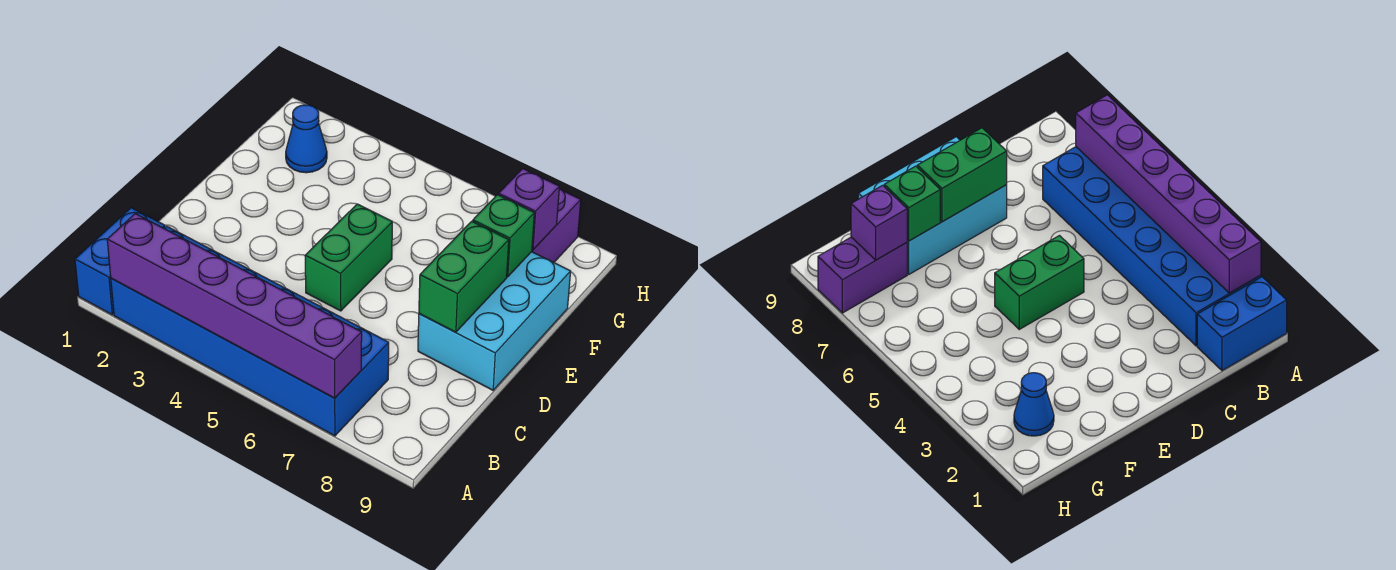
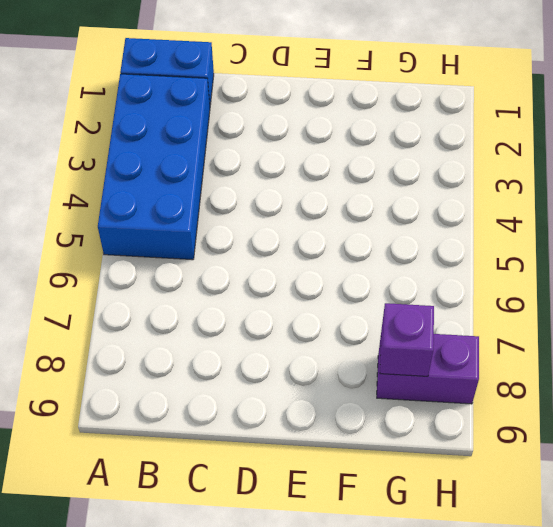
blue 2x4 brick [98,74,210,260] -> blue 2x6 brick [111,226,389,436]
none -> green 1x2 brick [305,204,392,311]
none -> cyan 2x3 brick [418,252,571,390]

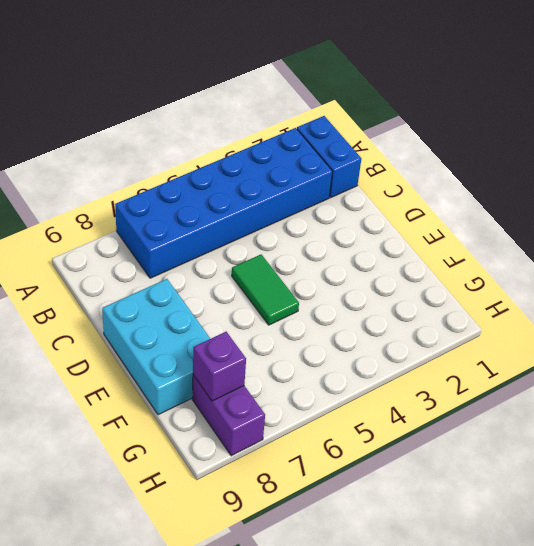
green 1x2 tile [232,255,299,325] -> green 1x2 brick [305,204,392,311]
none -> blue 1x1 cone [286,105,327,173]
none -> purple 1x6 brick [107,214,362,398]

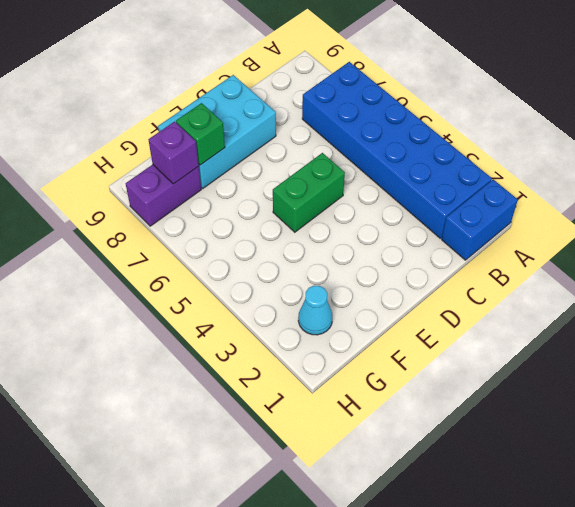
cyan 1x1 cone [298,286,332,335] -> blue 1x1 cone [286,105,327,173]
none -> purple 1x6 brick [107,214,362,398]
none -> green 1x2 brick [419,221,509,332]

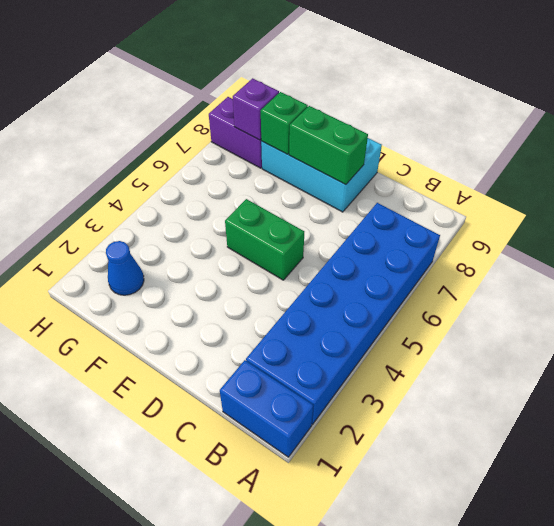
none -> purple 1x6 brick [107,214,362,398]

